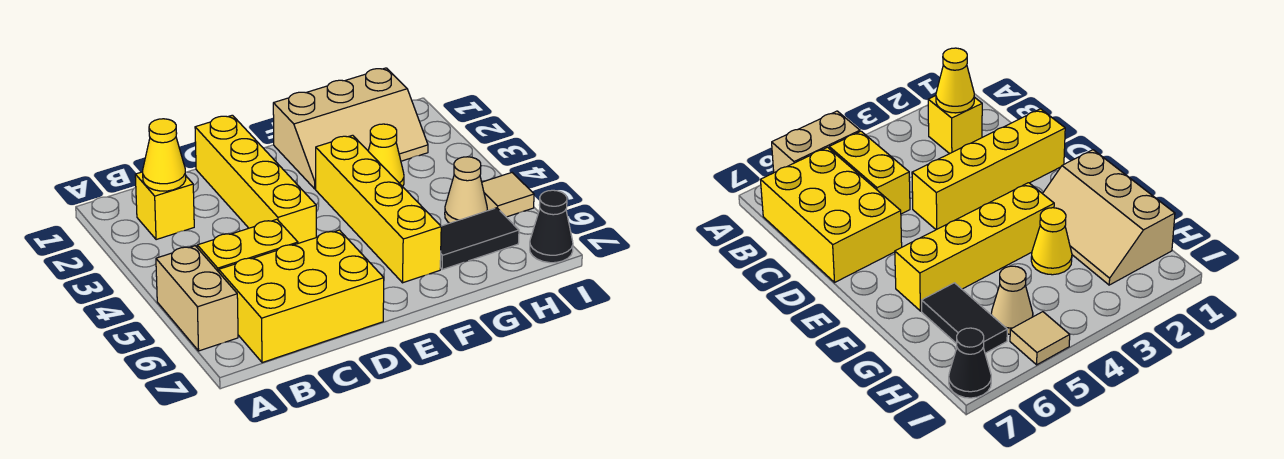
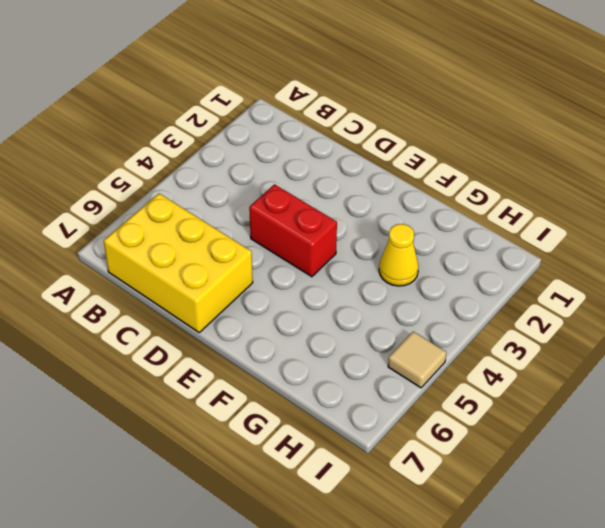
red 1x2 brick [249,184,337,277] -> yellow 1x4 brick [195,115,316,243]
none -> tan 1x2 brick [156,246,238,351]
none -> yellow 1x1 brick [135,172,194,240]
none -> yellow 1x2 brick [197,219,298,272]

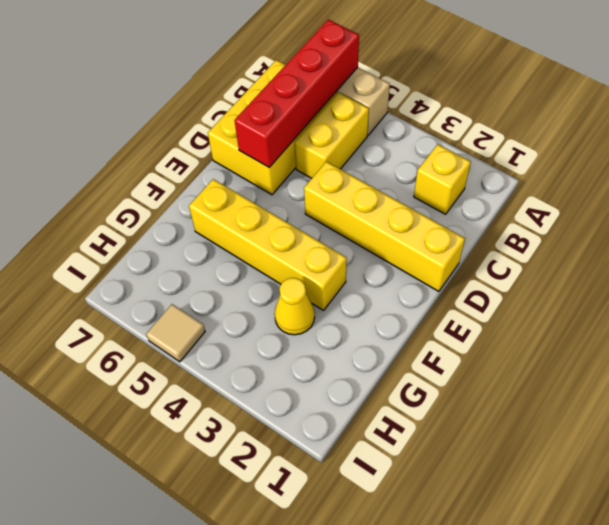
red 1x4 brick [235,19,359,168] -> none
none -> tan 2x3 slope [273,68,428,189]
none -> black 1x2 tile [440,208,519,270]
none -> tan 1x1 cone [445,157,487,223]

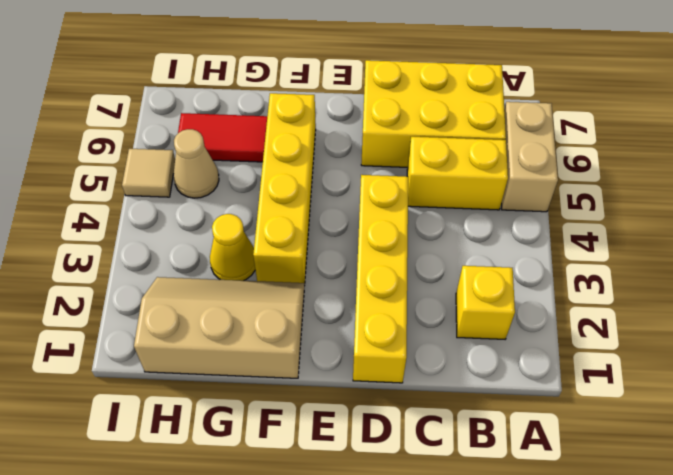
red 1x2 tile [178,113,267,162] -> black 1x2 tile [440,208,519,270]
none -> black 1x1 cone [530,190,573,263]
none -> yellow 1x1 cone [143,119,186,191]

